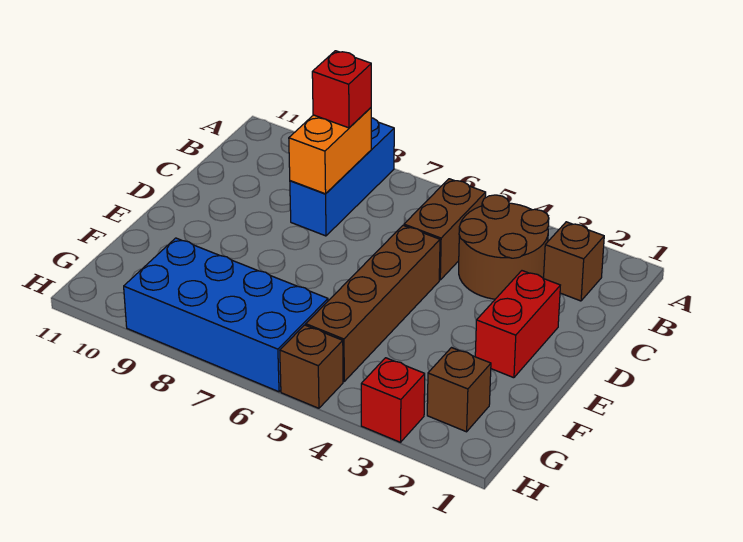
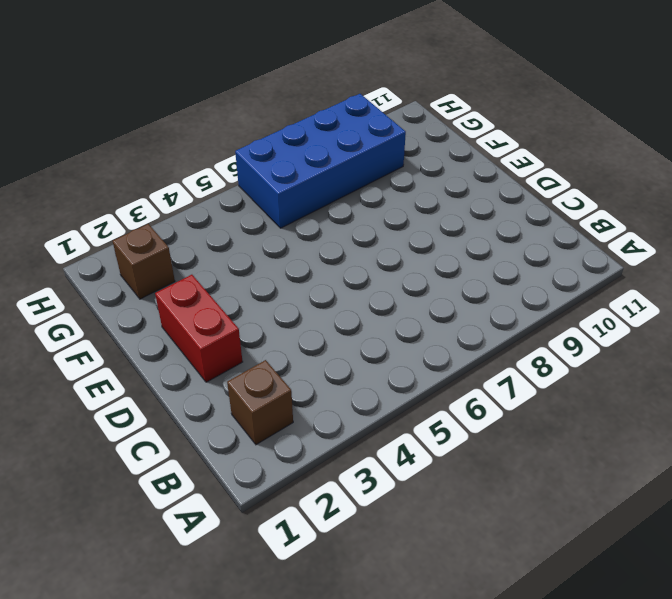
none -> blue 1x3 brick [290,118,394,236]
none -> brown 2x2 round brick [459,195,549,299]
none -> brown 1x2 brick [404,179,486,280]

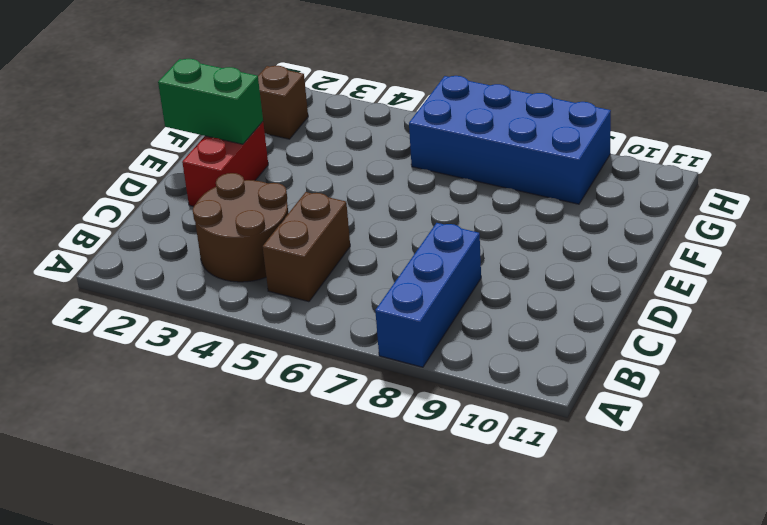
green 1x2 brick [158,59,263,144] -> none
none -> brown 1x1 brick [544,222,604,301]
none -> brown 1x4 brick [306,225,440,381]
none -> red 1x1 brick [361,358,425,442]

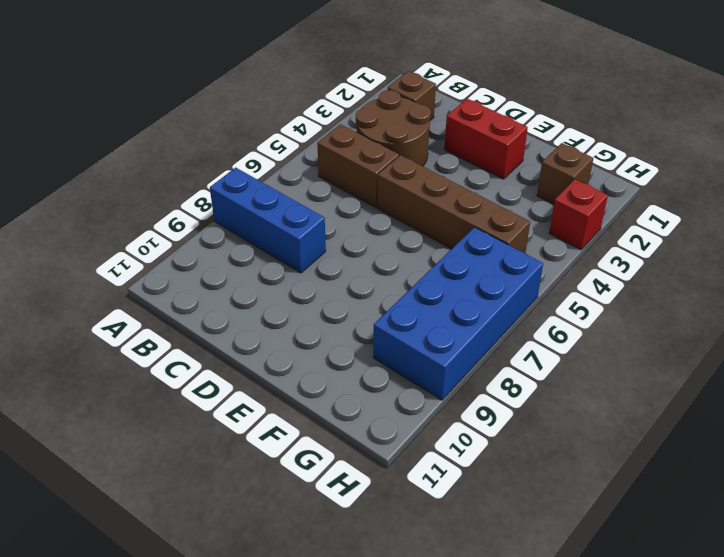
none -> brown 1x1 brick [280,325,343,408]
none -> orange 1x2 brick [289,108,371,194]
none -> red 1x1 brick [312,51,371,128]

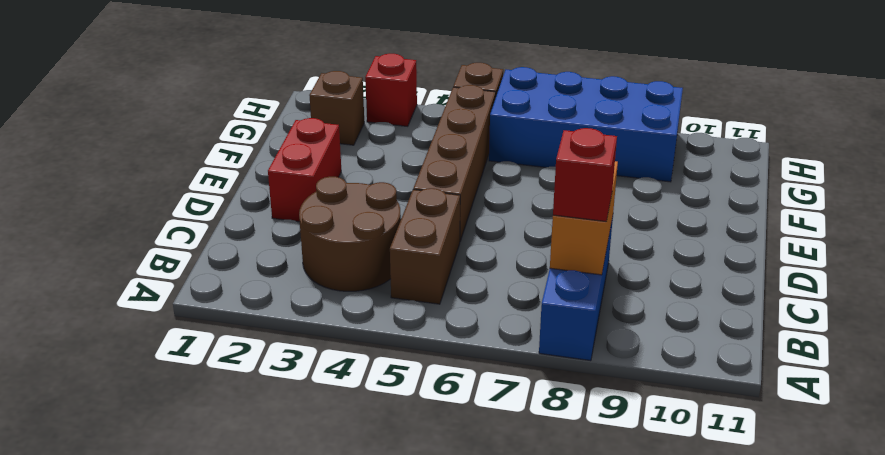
none -> brown 1x1 brick [544,222,604,301]

